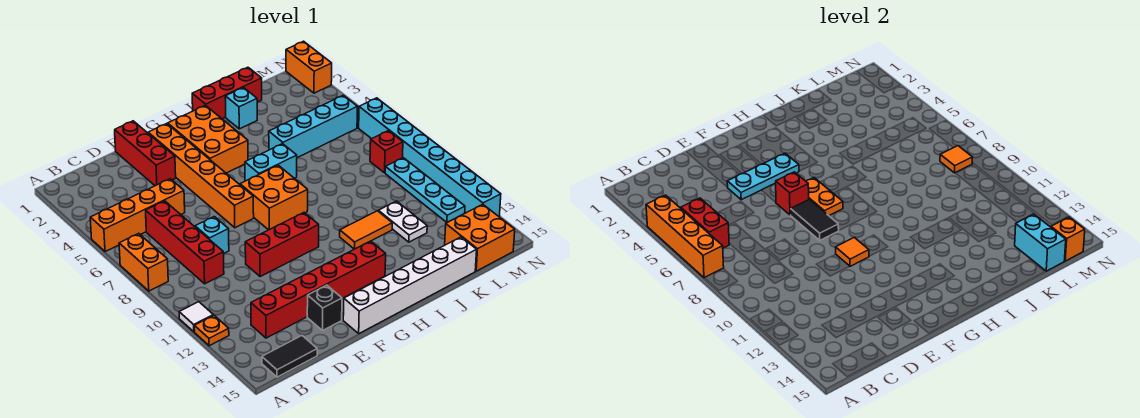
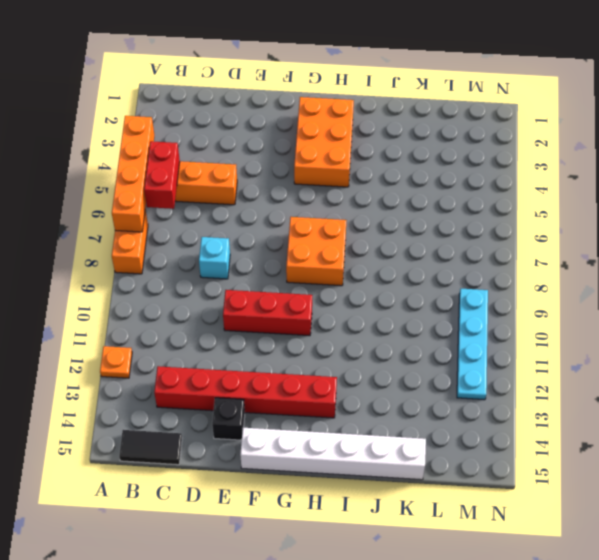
none -> white 1x1 tile [179,302,213,332]
none -> red 1x4 brick [146,201,224,284]
none -> red 1x3 brick [115,121,176,186]
none -> orange 1x6 brick [148,124,254,228]

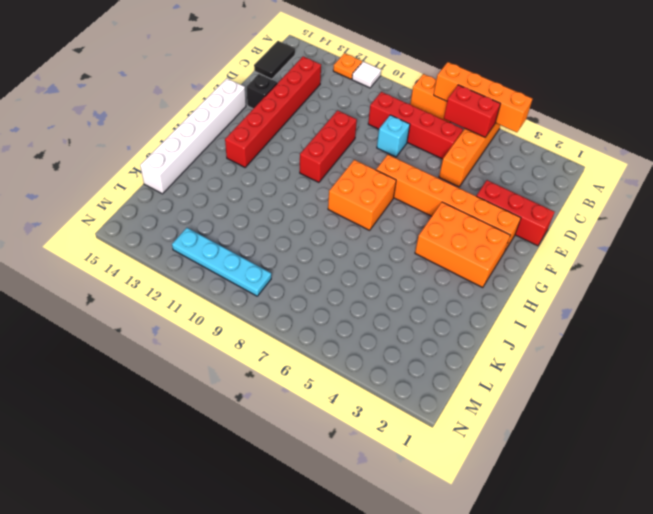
none -> cyan 1x2 brick [245,144,297,181]
none -> red 1x3 brick [192,67,262,119]
none -> orange 1x2 tile [340,211,392,249]
none -> cyan 1x1 brick [225,88,257,129]

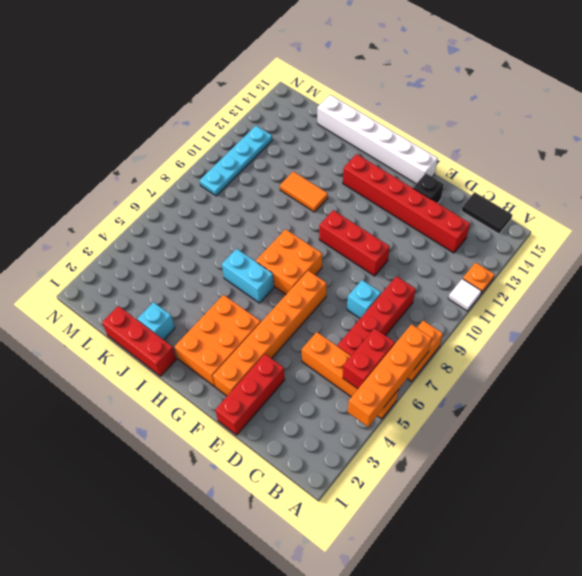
none -> cyan 1x4 brick [269,95,358,158]
none -> white 1x2 plate [378,201,427,242]
none -> orange 2x2 brick [445,204,515,271]
none -> red 1x1 brick [370,131,403,173]

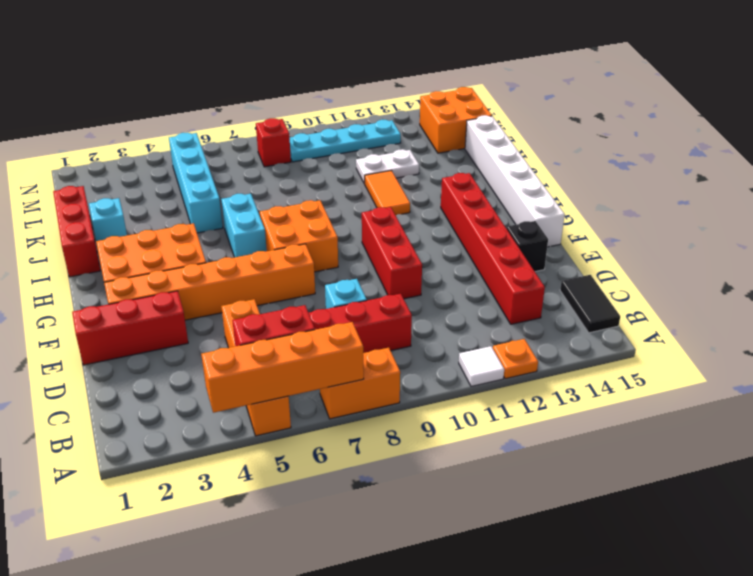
none -> orange 1x2 brick [286,41,332,93]
none -> cyan 1x8 brick [359,98,501,216]
none -> cyan 1x3 plate [727,153,799,200]
none -> red 1x1 brick [776,172,809,215]

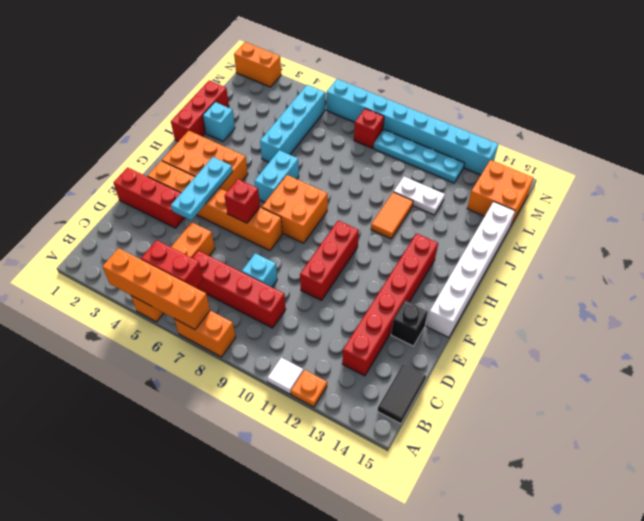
none -> black 1x2 tile [791,199,839,240]
none -> orange 1x1 tile [836,237,869,266]
none -> orange 1x2 plate [806,178,843,216]
none -> cyan 1x2 brick [1015,214,1066,271]

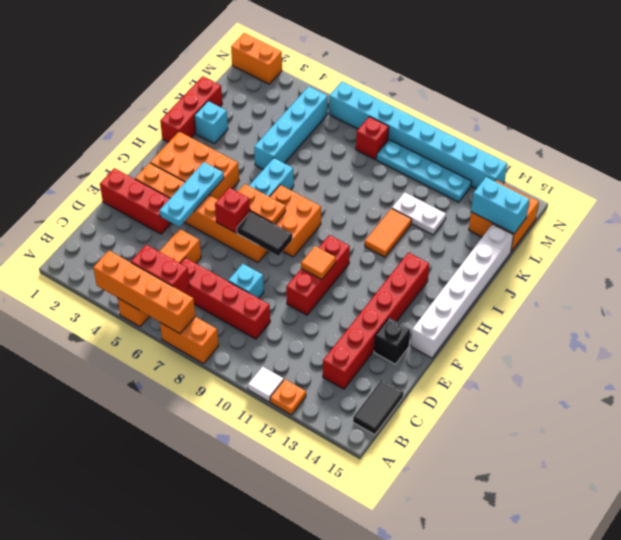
none -> orange 1x1 tile [940,146,973,173]
none -> orange 1x1 brick [1051,217,1085,261]

